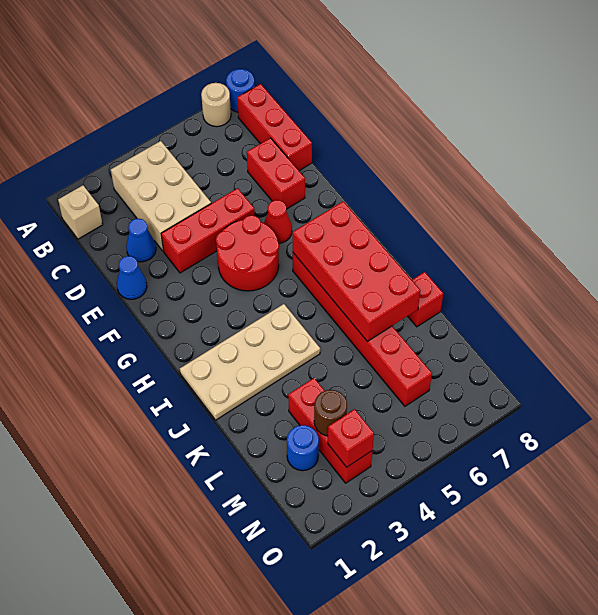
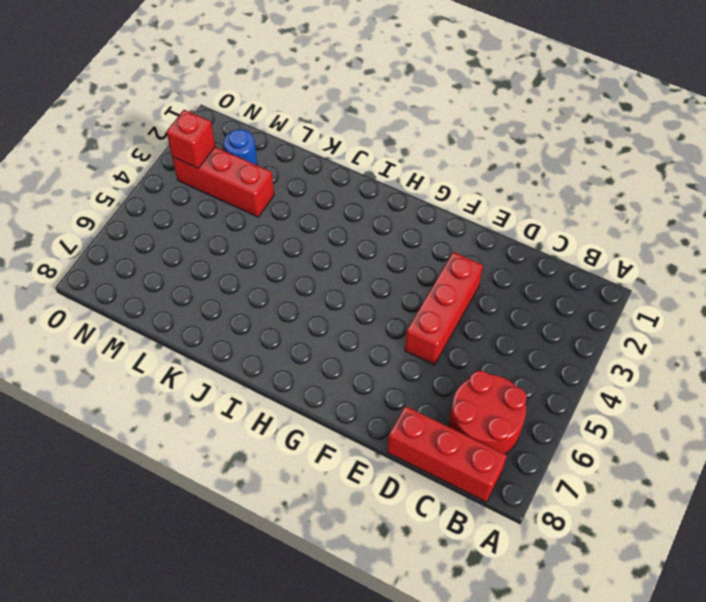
red 2x2 round brick [449,371,527,454] -> red 2x2 round brick moved to [216,215,279,291]
none -> tan 1x1 round brick [201,83,231,127]
none -> blue 1x1 round brick [226,69,255,112]
none -> tan 1x1 brick [58,185,103,239]

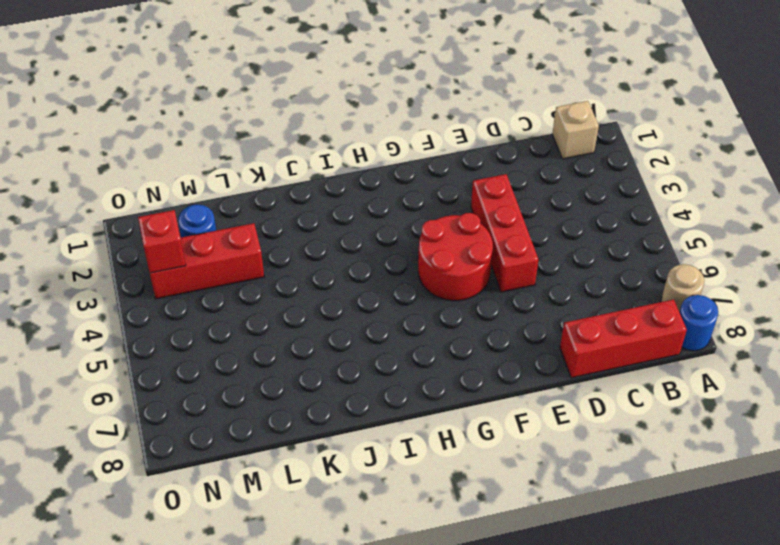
none -> tan 2x3 brick [111,141,211,251]
none -> blue 1x1 cone [126,218,156,262]
none -> red 1x2 brick [247,138,305,209]

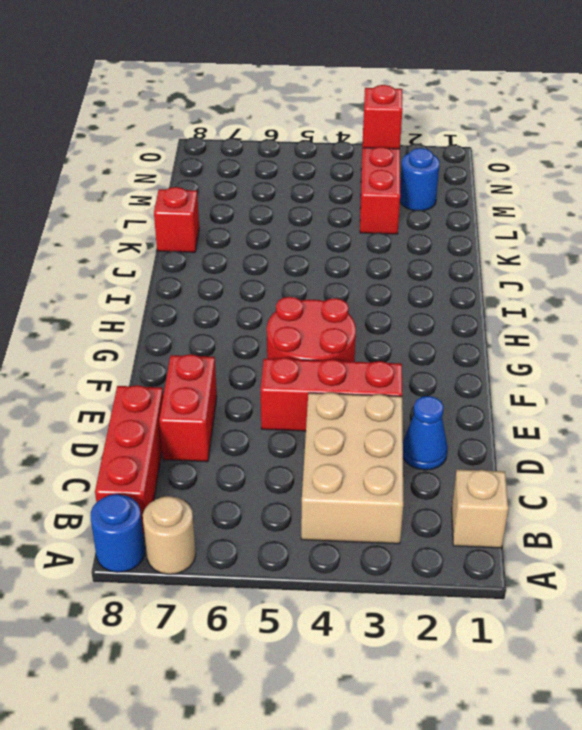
none -> blue 1x1 cone [117,256,147,299]
none -> red 1x1 cone [264,200,292,243]
none -> red 1x6 brick [293,253,432,406]

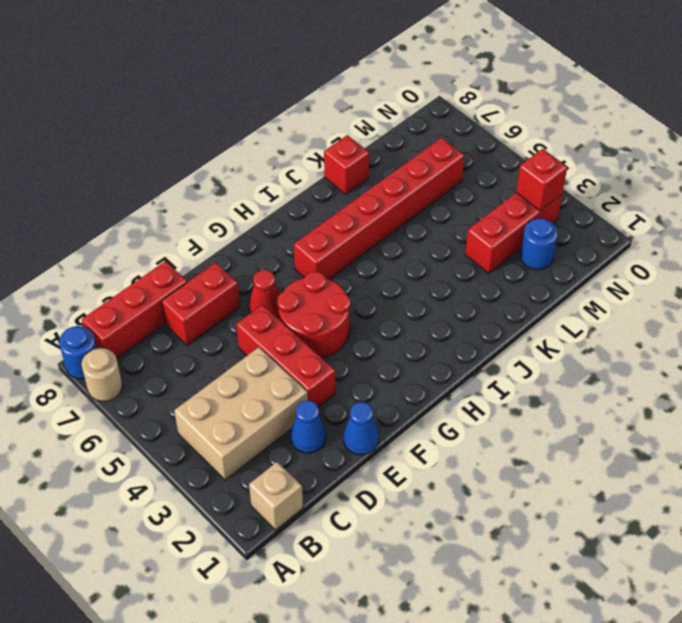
none -> tan 2x4 plate [180,304,320,420]
none -> red 2x4 brick [293,201,420,341]
none -> brown 1x1 round brick [314,390,347,436]

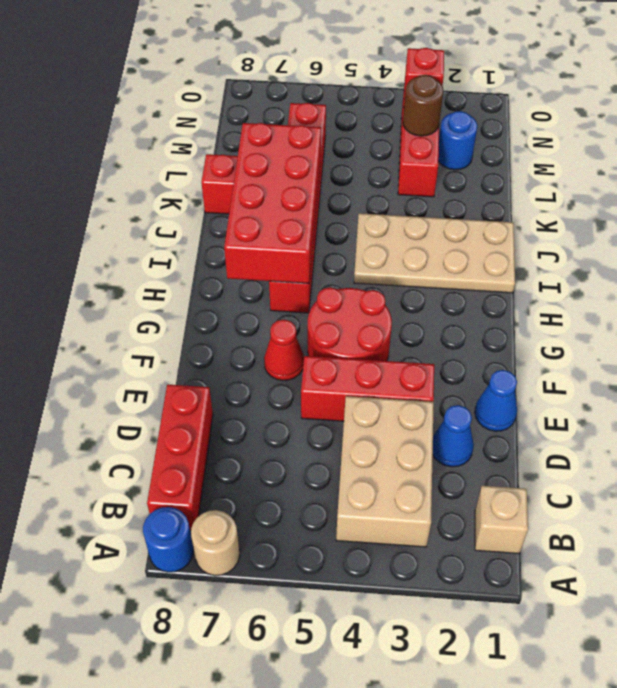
none -> red 1x2 brick [247,138,305,209]

